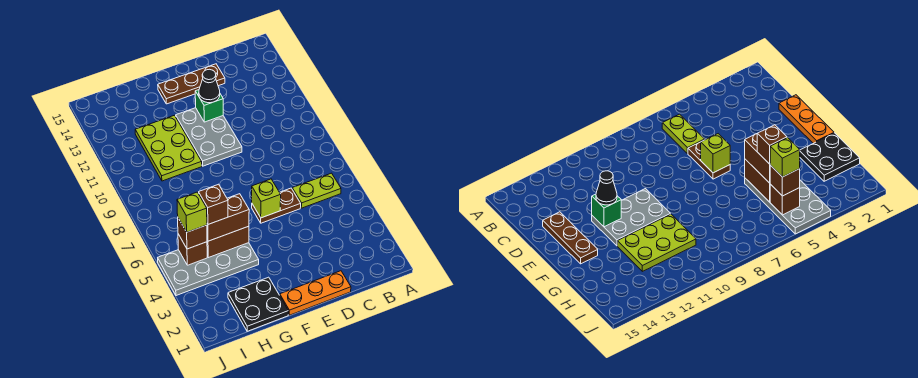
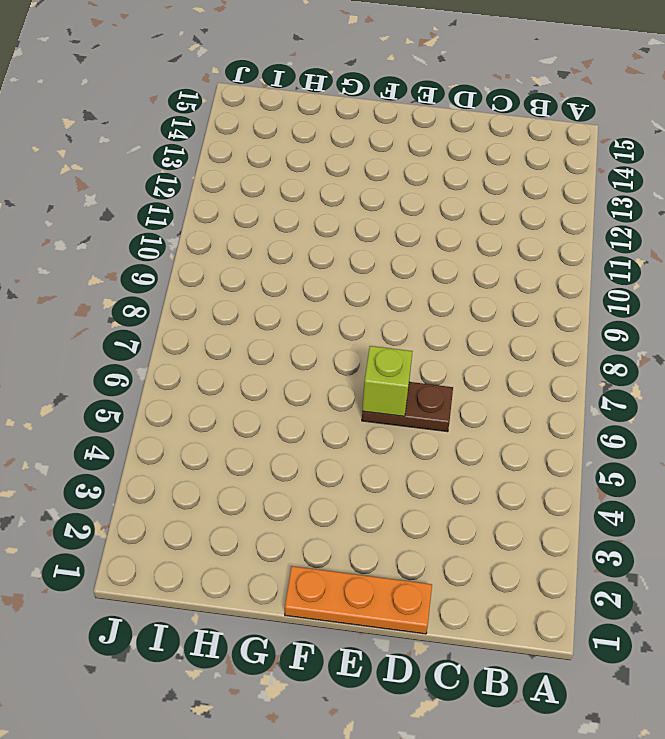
none -> lime 1x2 plate [292,173,341,208]
none -> brown 1x3 plate [158,64,225,104]
none -> grey 2x3 plate [176,108,242,166]

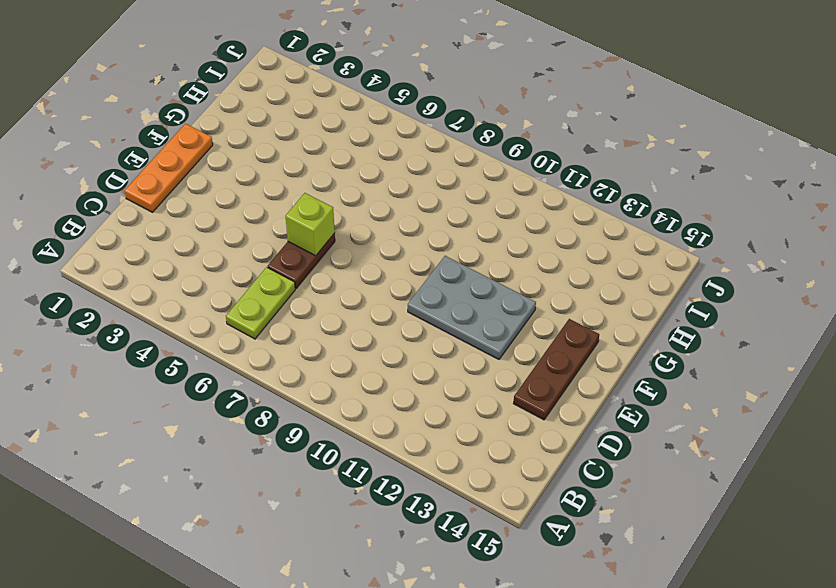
none -> black 2x2 plate [228,277,288,331]
none -> grey 2x4 plate [158,243,259,296]
none -> lime 2x3 plate [135,115,202,181]

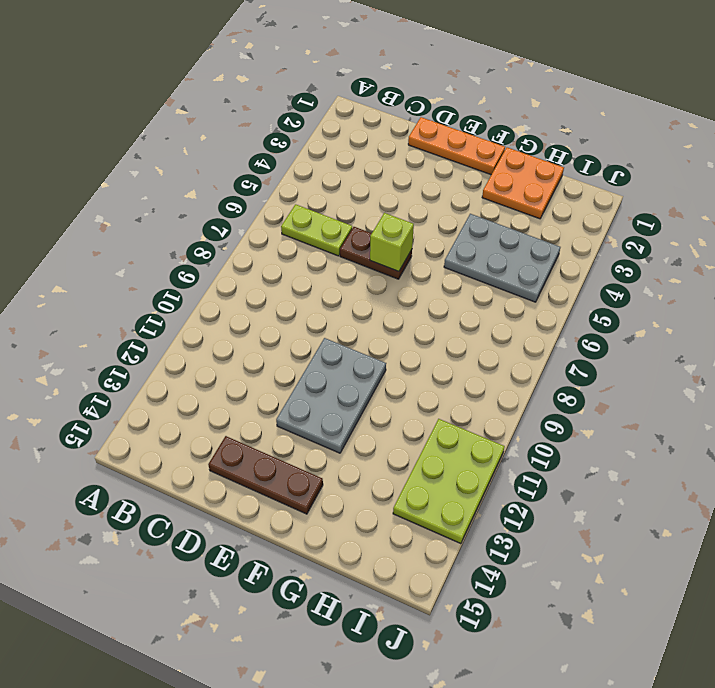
orange 2x2 plate [482,148,564,219] -> black 2x2 plate [228,277,288,331]
grey 2x3 plate [444,214,560,302] -> grey 2x4 plate [158,243,259,296]
lime 2x3 plate [393,419,505,544] -> lime 2x3 plate moved to [135,115,202,181]
none -> green 1x1 brick [195,90,223,122]
none -> brown 1x2 brick [207,226,249,258]
none -> brown 1x1 brick [178,234,207,265]

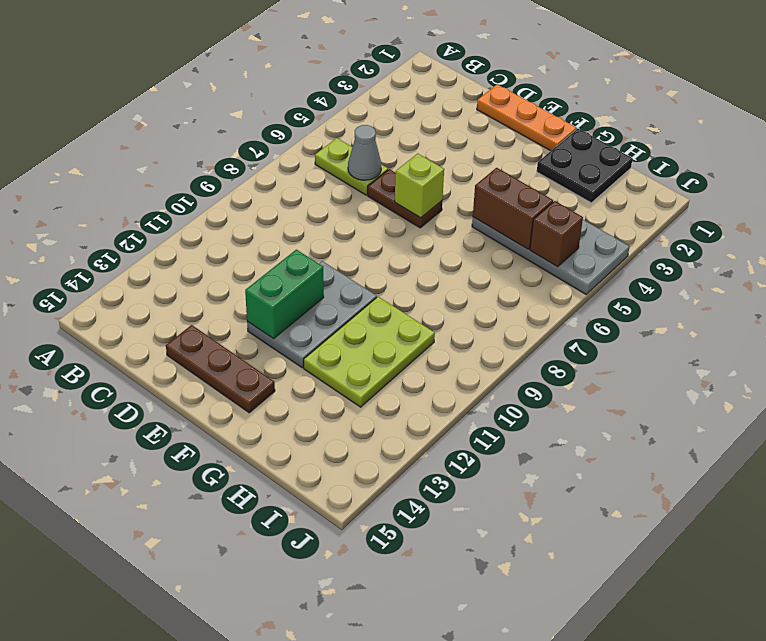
grey 1x1 cone [348,125,381,180] -> none
green 1x2 brick [245,250,324,339] -> green 1x1 brick [195,90,223,122]
none -> black 1x1 cone [199,69,220,103]
none -> brown 1x2 brick [207,194,249,241]
none -> brown 1x1 brick [178,218,207,249]

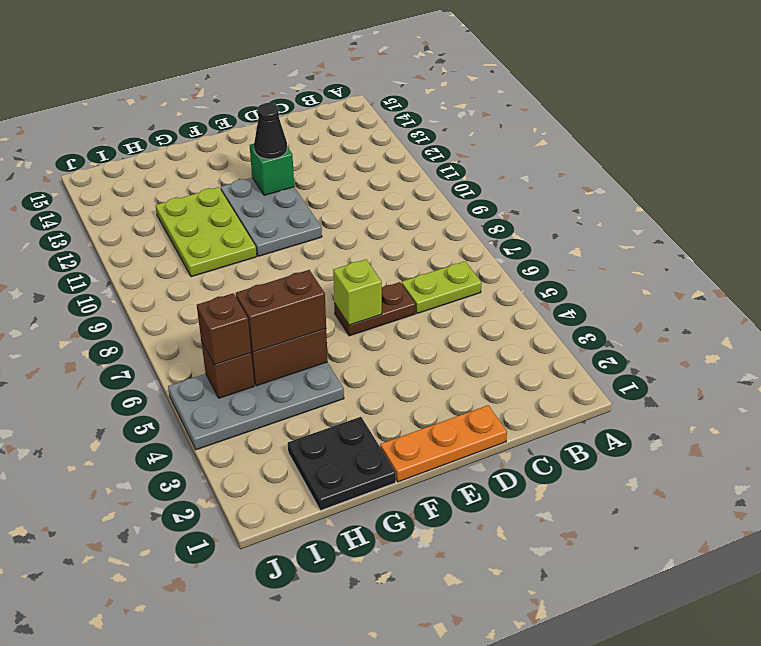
none -> brown 1x3 plate [158,64,225,104]
none -> brown 1x1 brick [199,184,228,224]
none -> lime 1x1 brick [177,192,207,232]

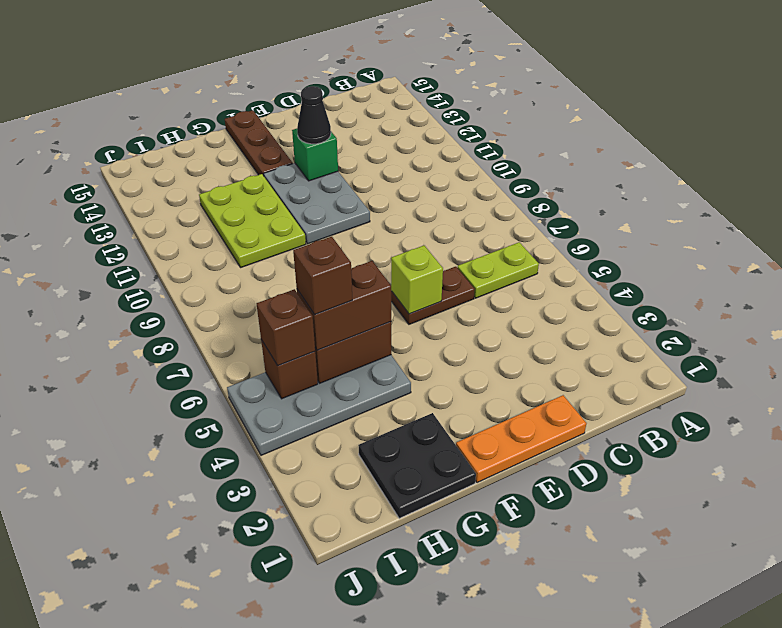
brown 1x3 plate [225,110,293,176] -> brown 1x3 plate turned to [158,64,225,104]
none -> lime 1x1 brick [177,192,207,232]

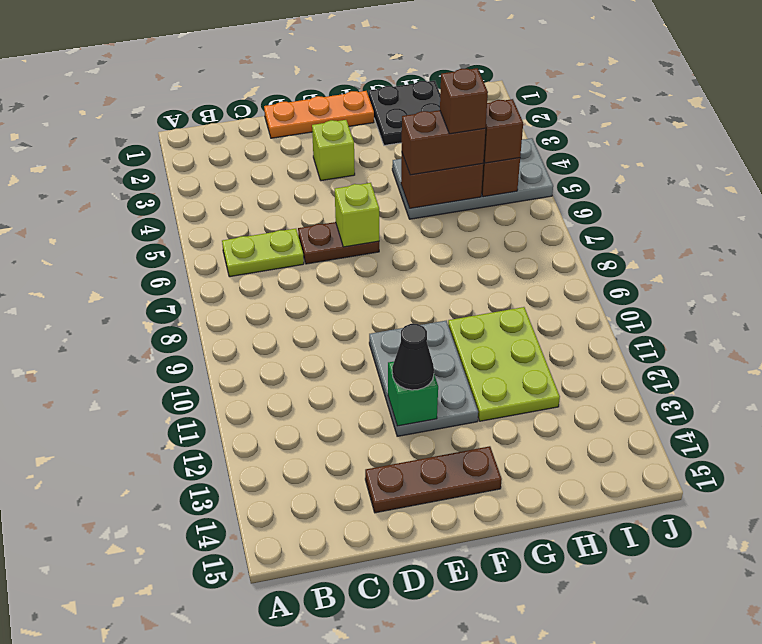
lime 1x1 brick [312,120,355,181] -> lime 1x1 brick moved to [177,192,207,232]

